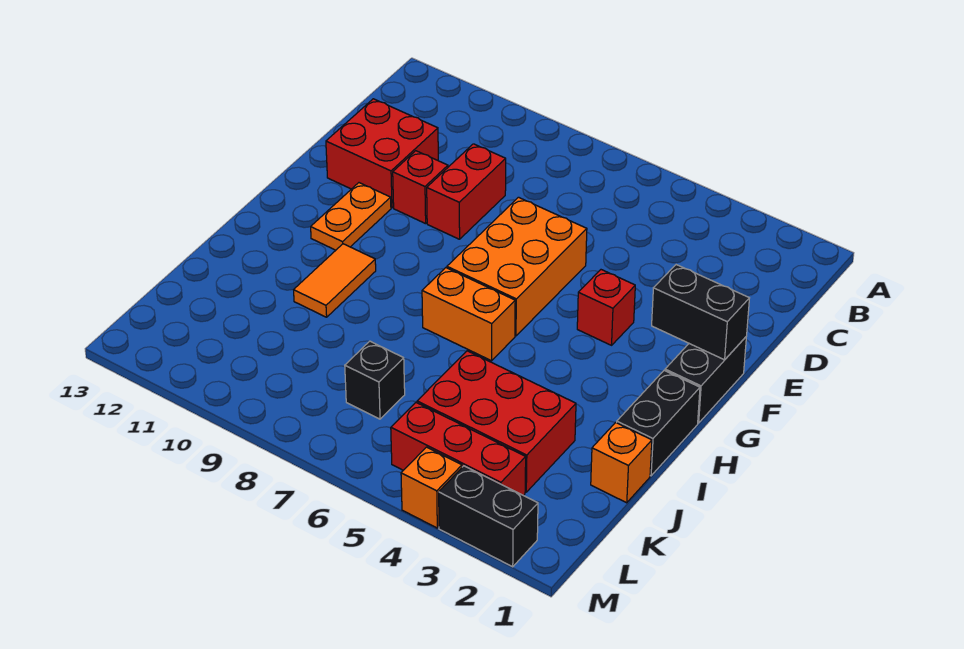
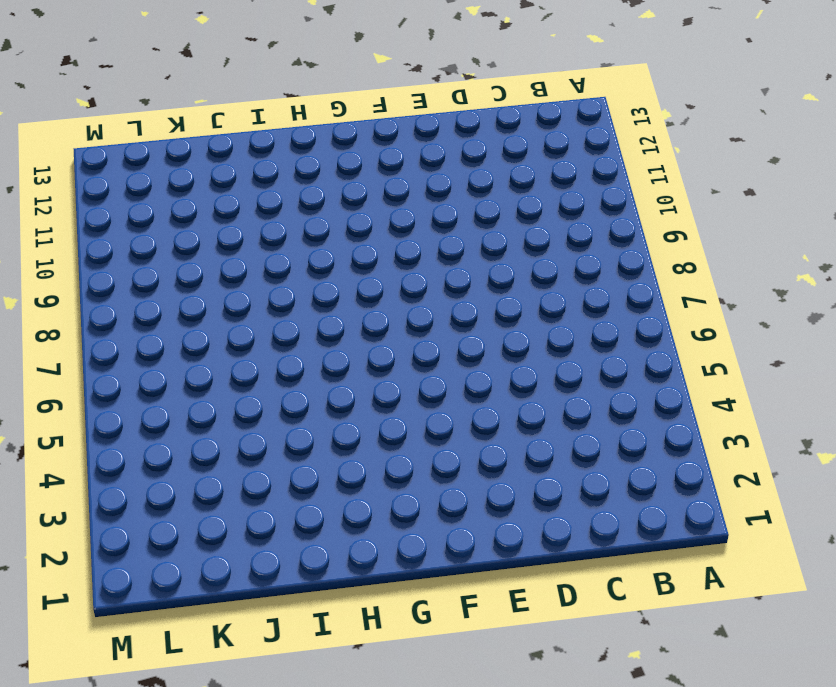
none -> red 1x2 brick [427,144,506,239]
none -> red 2x2 brick [326,99,438,208]
none -> orange 2x3 brick [447,197,587,336]

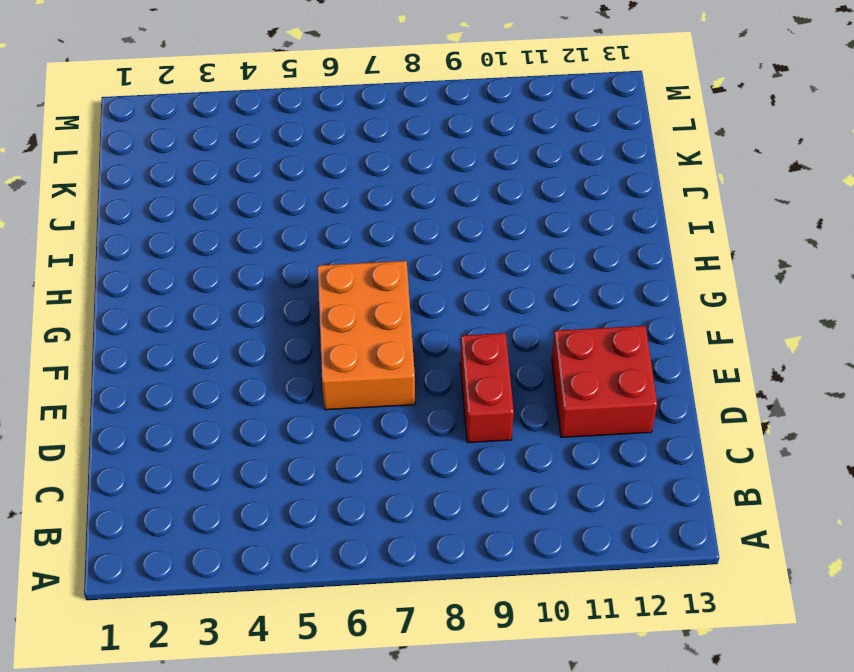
none -> red 1x1 brick [393,151,448,224]
none -> black 1x2 brick [665,337,746,423]
none -> red 1x1 brick [577,270,635,345]

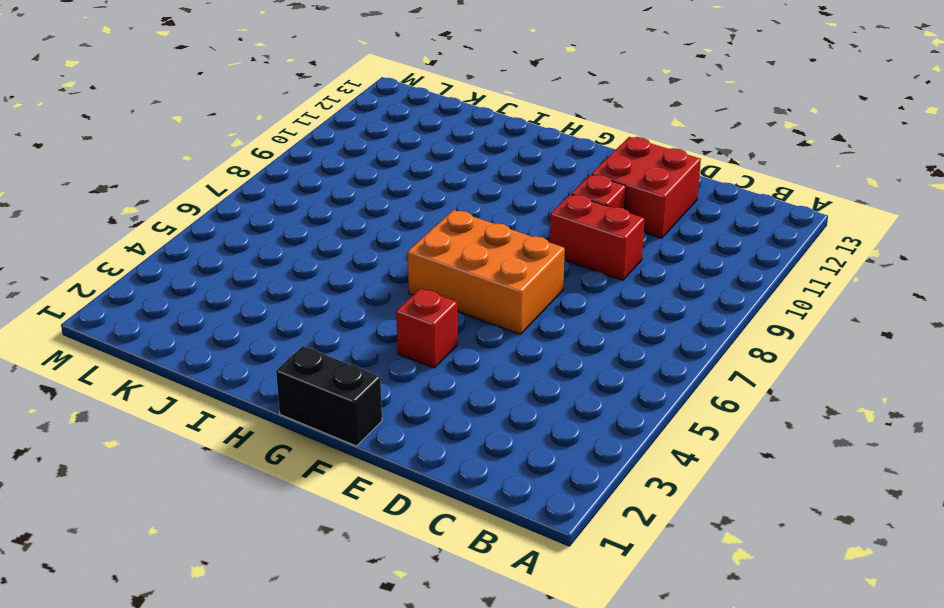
none -> orange 1x2 plate [311,183,391,250]
none -> black 1x2 brick [617,371,700,476]
none -> orange 1x2 brick [422,268,515,361]

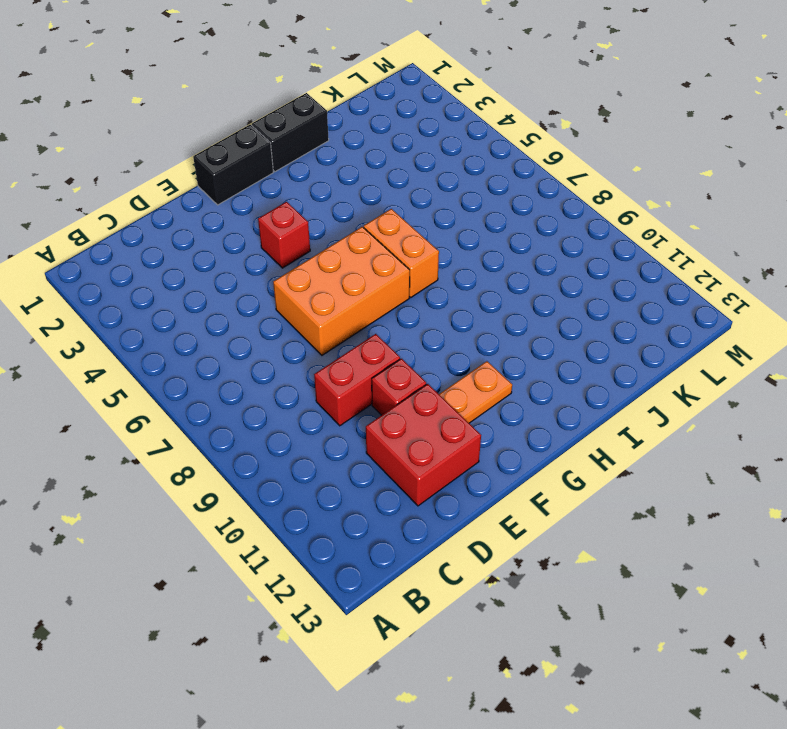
none -> orange 1x2 tile [294,244,376,317]
none -> orange 1x1 brick [591,422,652,503]
none -> red 2x3 brick [417,351,576,492]

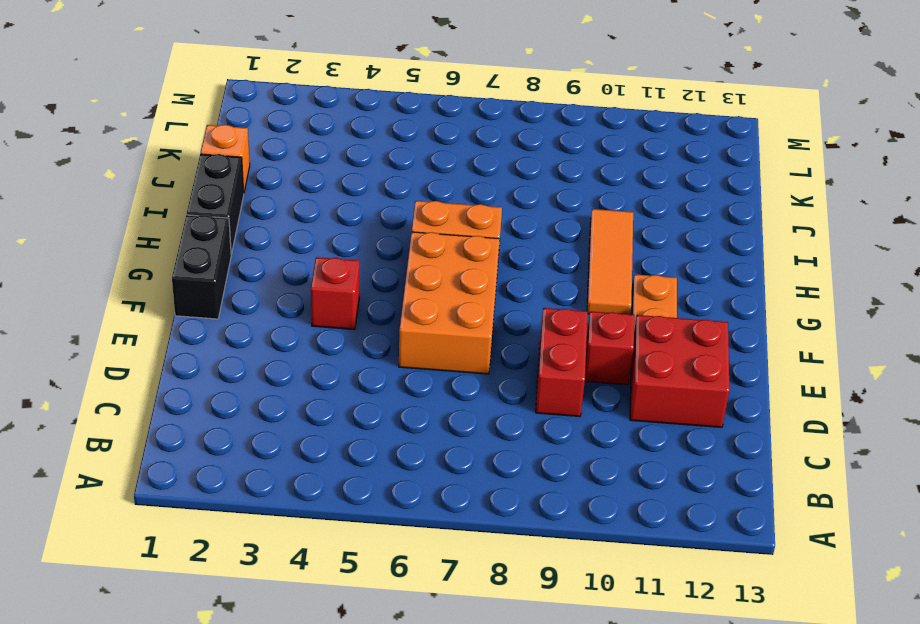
orange 1x3 tile [587,209,633,314] -> orange 1x2 tile [294,244,376,317]
none -> red 2x3 brick [417,351,576,492]
none -> black 1x1 brick [345,341,405,419]
none -> red 1x3 brick [391,403,526,496]

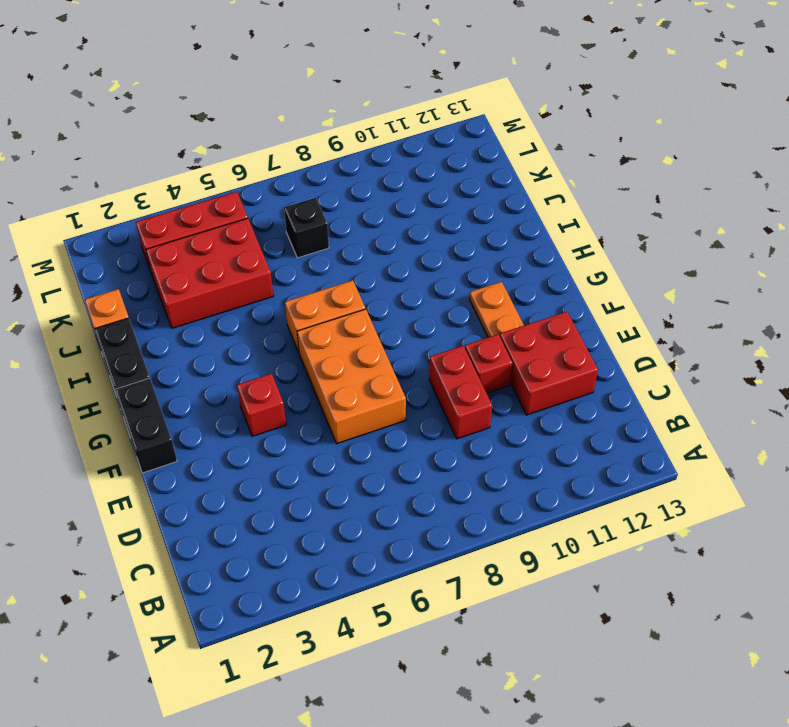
none -> orange 1x2 tile [294,244,376,317]
none -> black 1x2 brick [439,466,538,567]
none -> orange 1x1 brick [401,447,462,528]

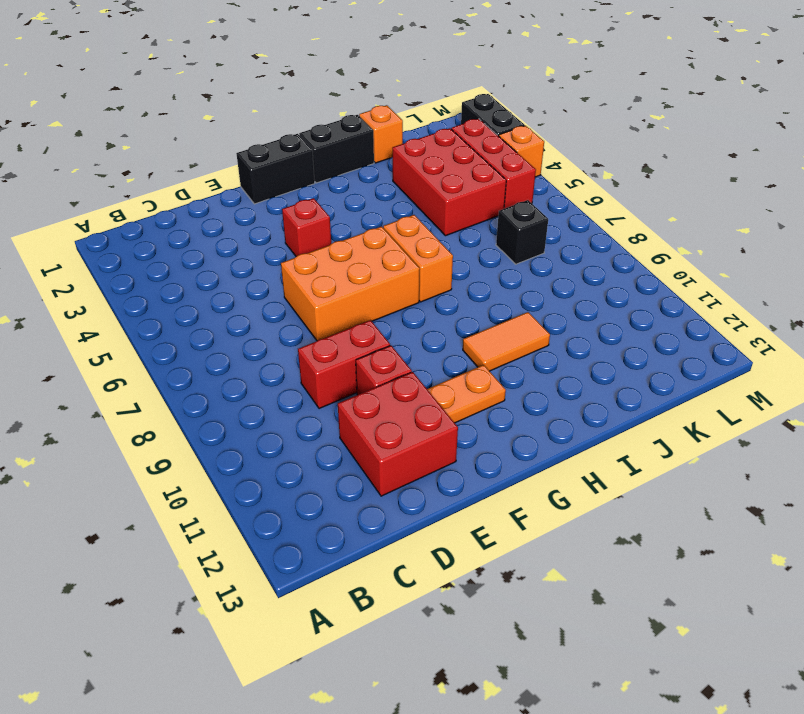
none -> black 1x2 brick [652,265,749,360]

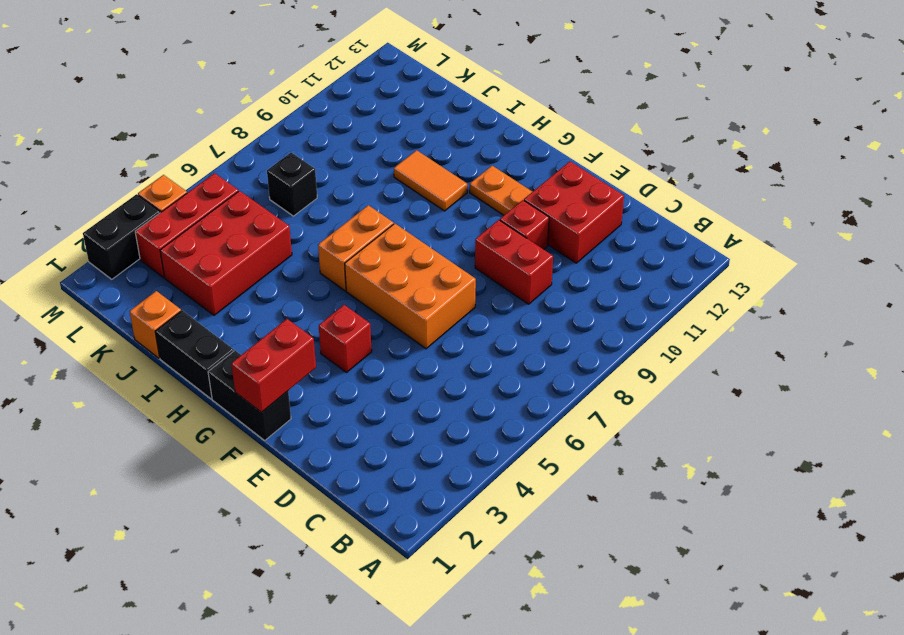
red 1x2 brick [231,319,316,412] -> black 1x2 brick [652,265,749,360]

